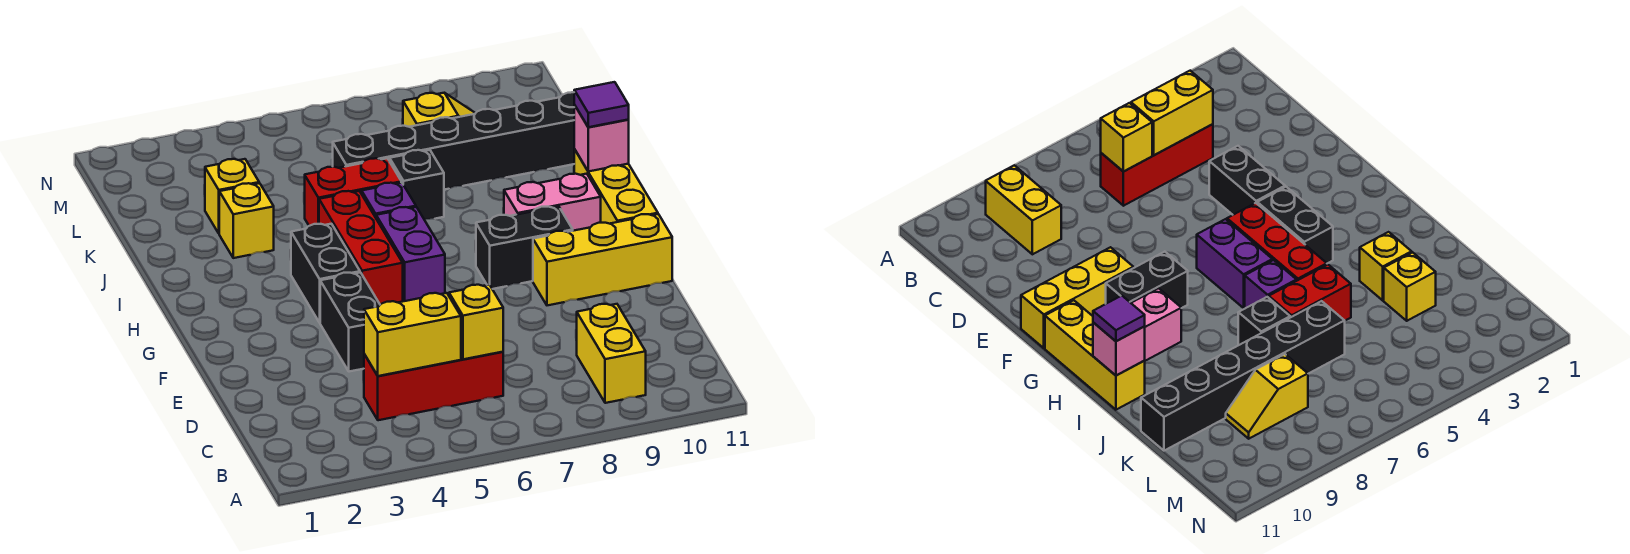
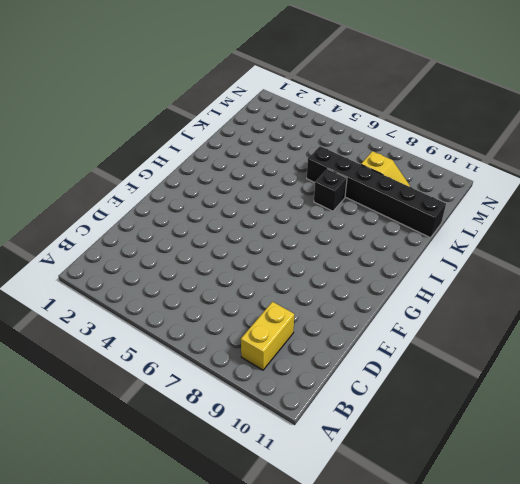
none -> red 1x3 brick [364,352,503,420]
none -> black 1x2 brick [320,273,380,372]
none -> yellow 1x3 brick [533,214,672,305]

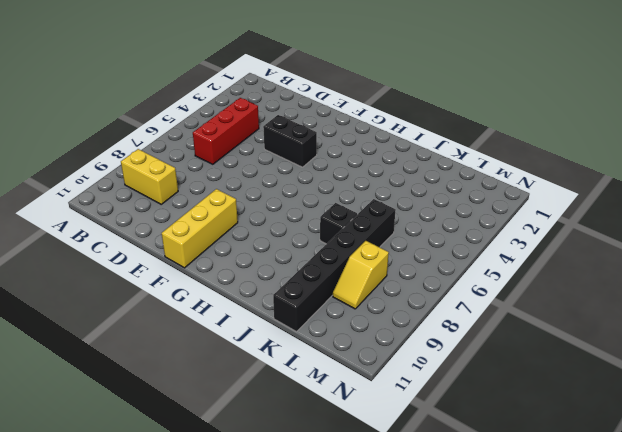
none -> black 1x2 brick [291,224,360,323]
none -> red 1x3 brick [319,191,403,304]
none -> purple 1x2 brick [376,207,445,301]

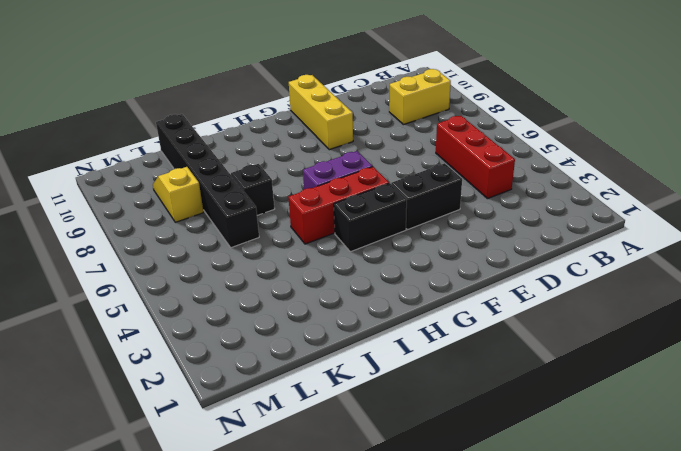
none -> black 1x2 brick [476,206,573,289]
none -> yellow 1x3 brick [574,149,658,224]
none -> pink 1x2 brick [504,174,601,231]

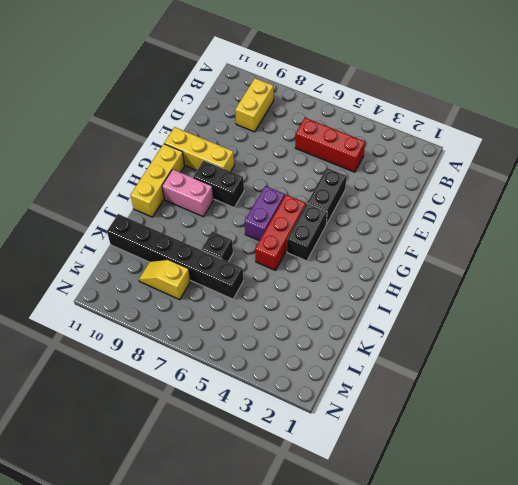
none -> purple 1x1 brick [362,183,416,217]
none -> yellow 1x1 brick [219,183,274,258]
none -> red 1x2 brick [305,158,401,226]

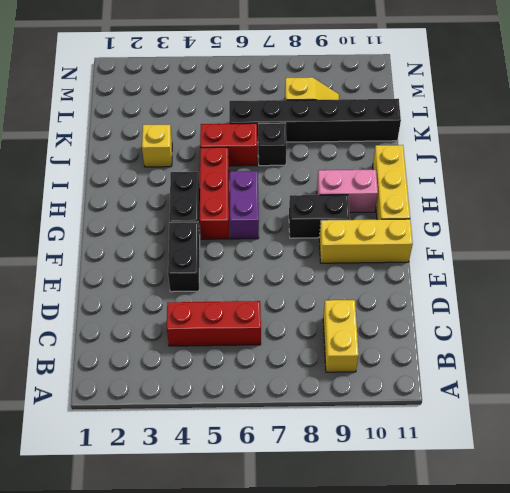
none -> purple 1x1 brick [362,183,416,217]
none -> yellow 1x1 brick [205,159,259,233]
none -> yellow 1x2 brick [364,293,461,376]

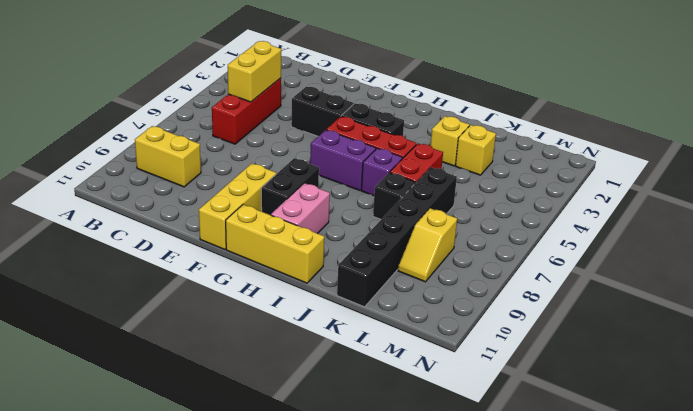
none -> yellow 1x1 brick [449,285,503,359]
none -> pink 1x1 brick [574,105,629,171]
none -> purple 1x1 tile [574,82,629,127]

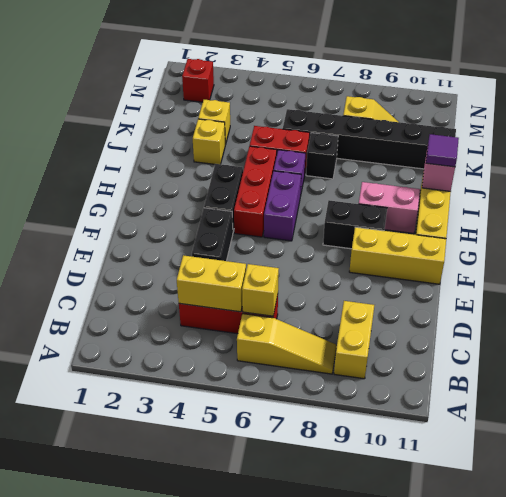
yellow 1x3 slope [237,314,336,374] -> none
red 1x1 brick [182,59,214,102] -> none

